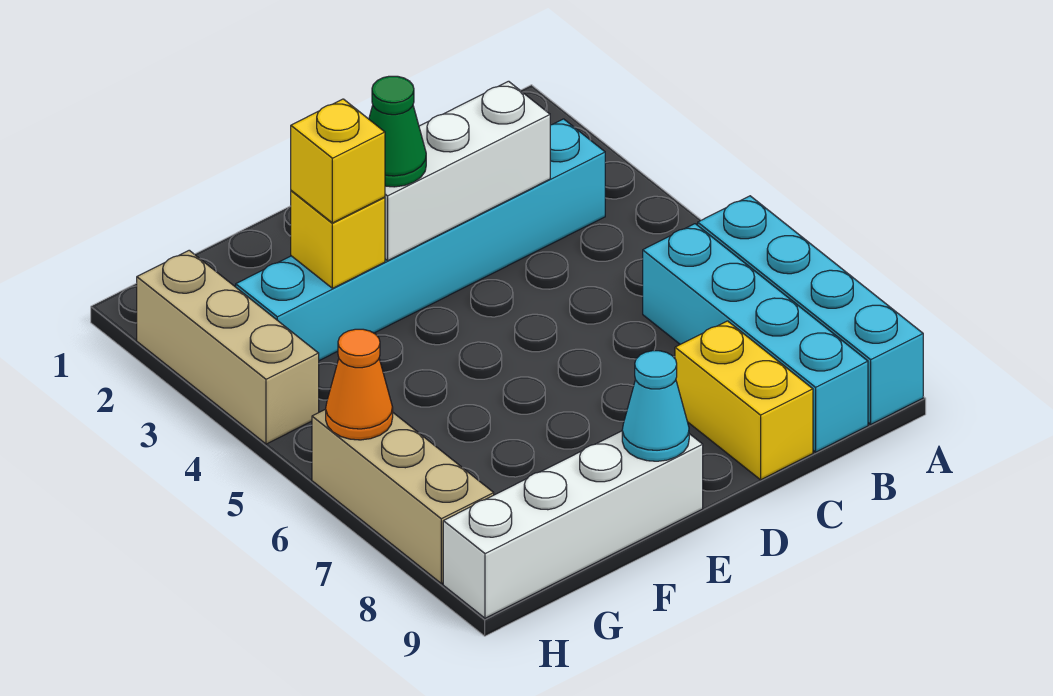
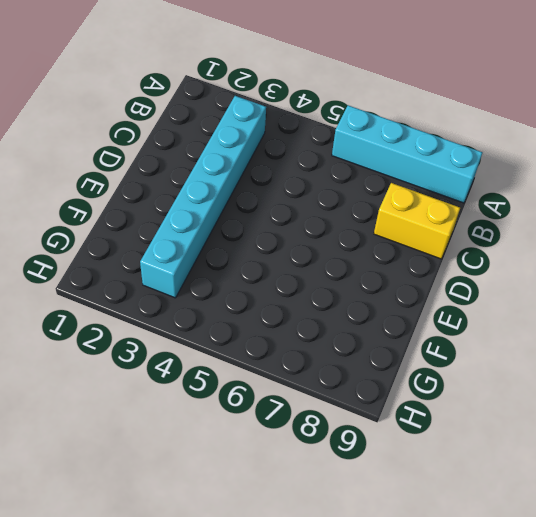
none -> cyan 1x4 brick [643,224,868,452]
none -> white 1x4 brick [443,431,703,618]
none -> tan 1x3 brick [137,250,319,444]

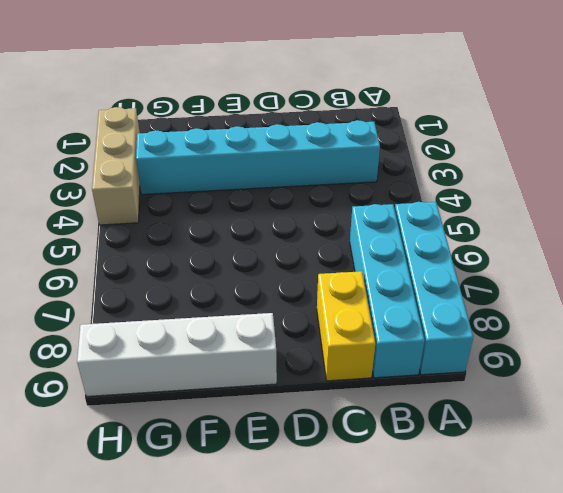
none -> tan 1x3 brick [312,409,494,583]
none -> white 1x3 brick [385,81,550,261]
none -> cyan 1x1 cone [622,351,689,461]

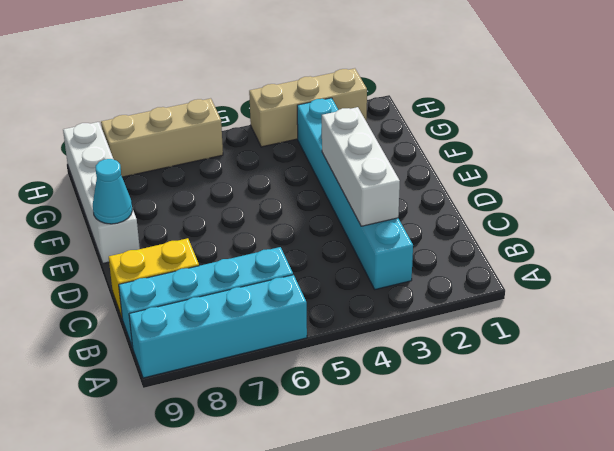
none -> yellow 1x1 brick [291,191,385,288]
none -> orange 1x1 cone [326,329,393,440]
none -> green 1x1 cone [369,76,426,187]

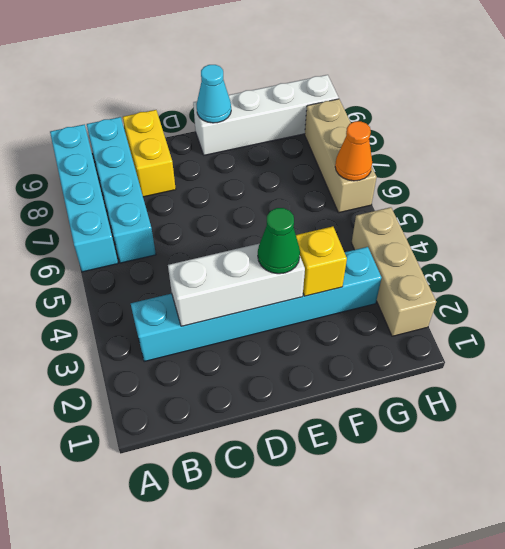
none -> yellow 1x1 brick [291,99,385,223]

